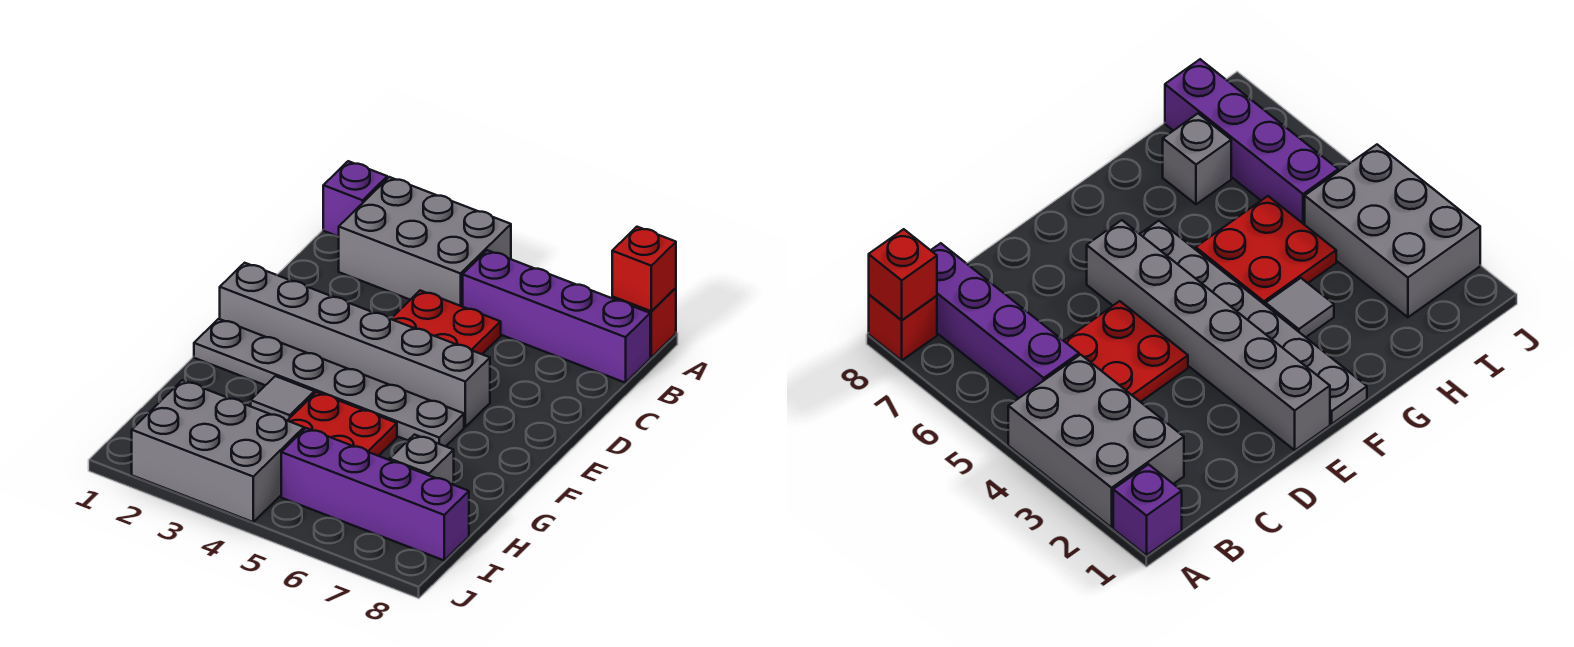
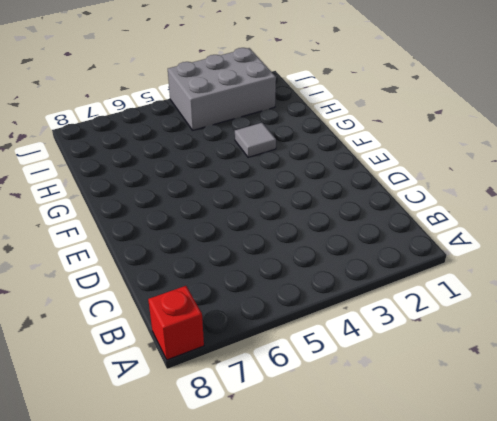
none -> purple 1x1 brick [323,161,387,237]
none -> grey 2x3 brick [339,177,511,307]
none -> purple 1x4 brick [463,250,650,383]

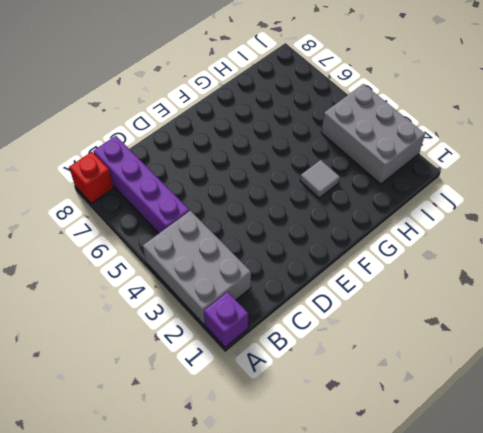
none -> red 2x2 plate [391,291,501,354]
none -> grey 1x6 brick [220,263,490,427]
none -> grey 1x6 plate [194,319,464,446]

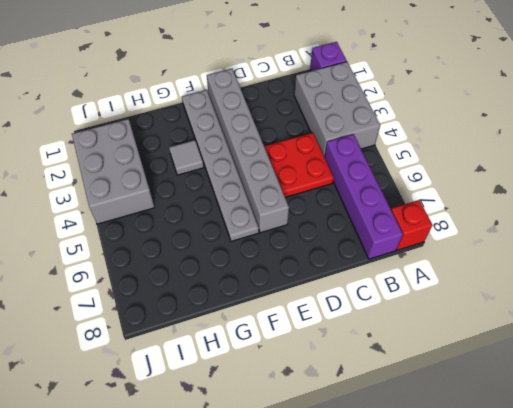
none -> red 2x2 plate [287,392,397,456]
none -> grey 1x1 brick [390,435,454,485]
none -> purple 1x4 brick [281,428,469,560]

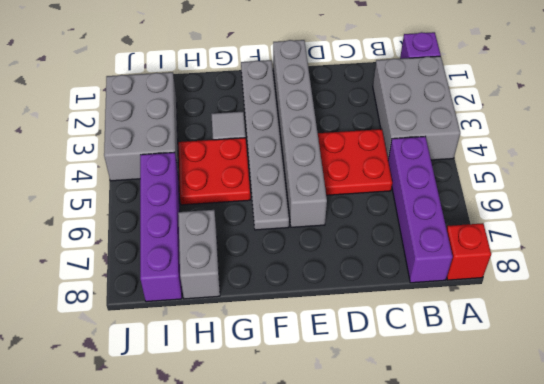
grey 1x2 brick [178,210,220,299] -> grey 1x1 brick [390,435,454,485]
none -> red 1x1 brick [612,227,676,311]

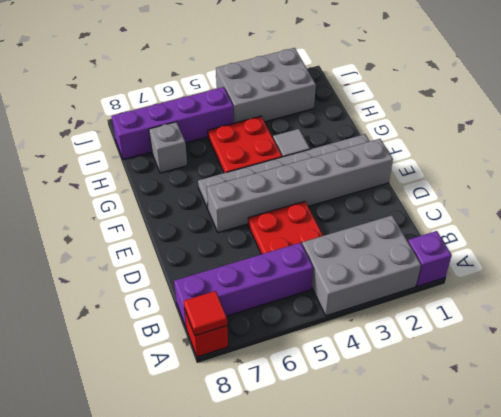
red 1x1 tile [184,291,227,336] -> red 1x1 brick [612,227,676,311]

